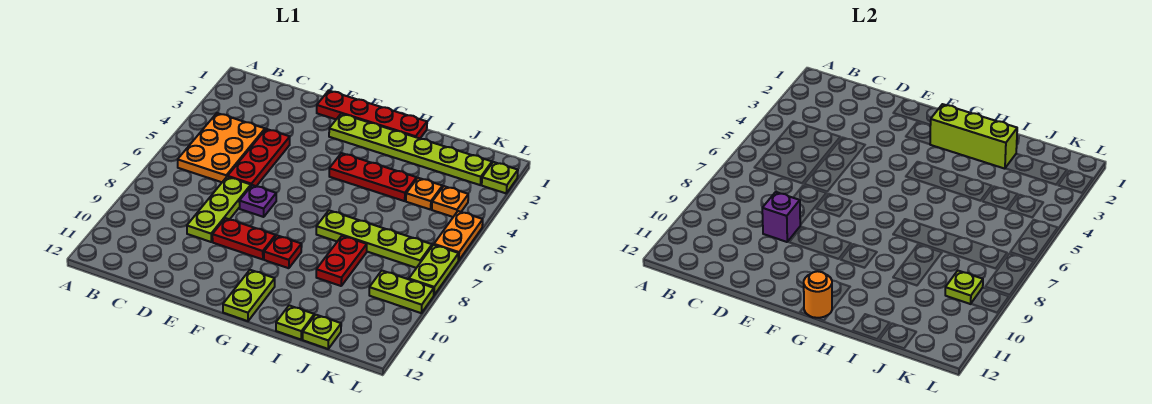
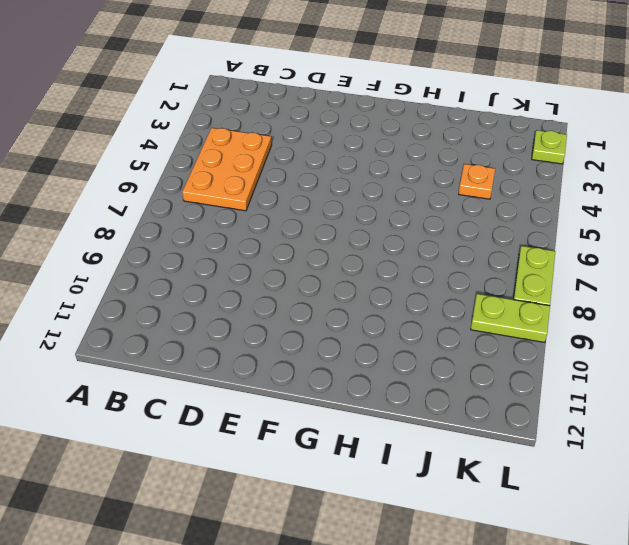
none -> red 1x3 plate [228,129,290,186]
none -> lime 1x3 plate [187,177,251,242]
none -> red 1x4 plate [317,91,427,138]

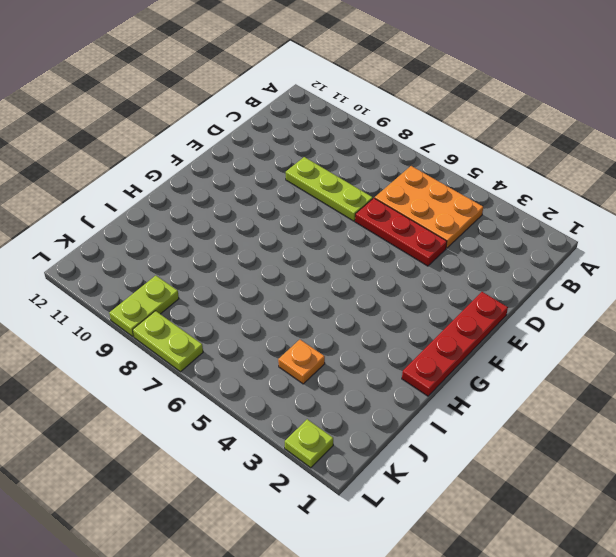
none -> purple 1x1 plate [239,185,276,217]
none -> red 1x2 plate [212,218,276,259]
none -> lime 1x6 plate [329,114,492,185]

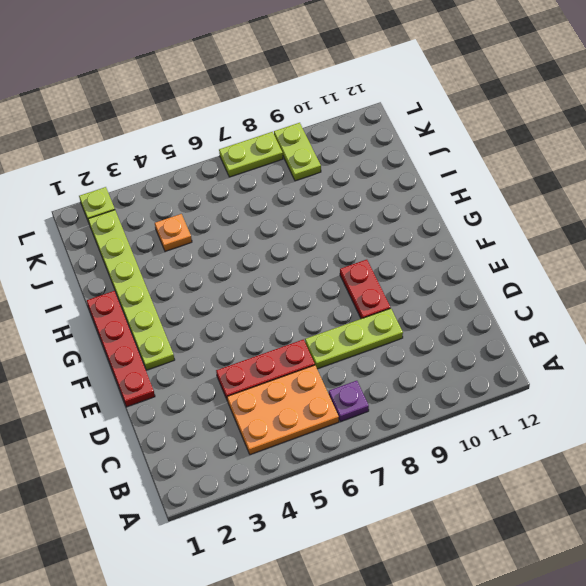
purple 1x1 plate [329,381,369,422] -> purple 1x1 plate moved to [239,185,276,217]
none -> red 1x3 plate [329,153,417,201]
none -> red 1x1 plate [264,235,302,268]
none -> lime 1x2 plate [223,270,275,321]

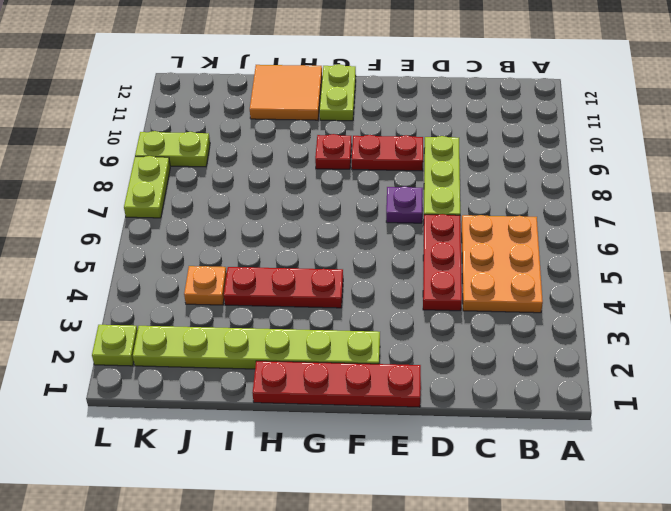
orange 2x2 tile [250,65,322,120] -> lime 1x1 plate [276,305,314,340]
none -> lime 1x4 plate [316,210,432,268]
none -> red 1x2 plate [316,236,367,286]
none -> lime 1x1 plate [303,315,341,349]

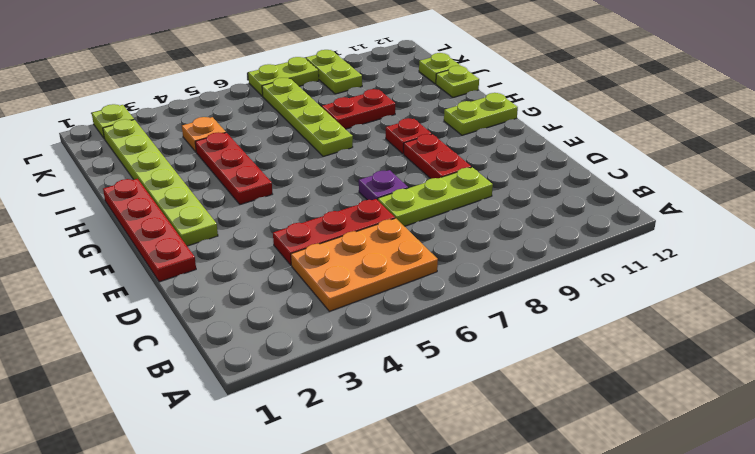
none -> orange 1x1 plate [432,186,468,217]
none -> orange 1x2 plate [434,211,483,261]
none -> purple 1x1 brick [762,192,800,242]

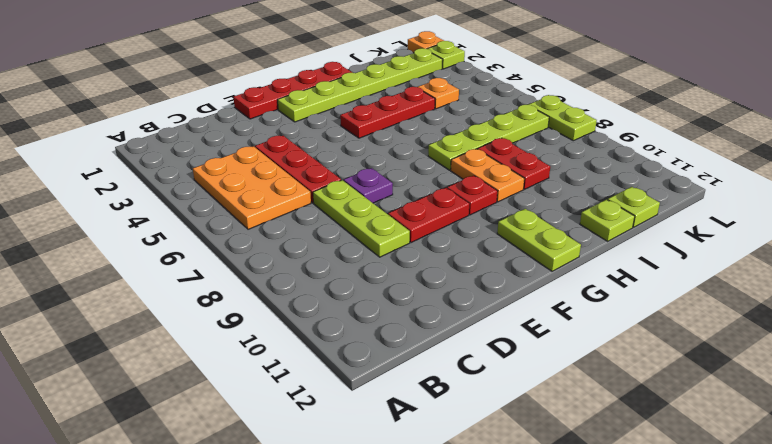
orange 1x2 plate [451,149,524,202] -> orange 1x2 plate moved to [434,211,483,261]
orange 1x1 plate [408,31,444,53] -> orange 1x1 plate moved to [432,186,468,217]
none -> lime 1x2 plate [369,271,434,313]
none -> purple 1x1 brick [762,192,800,242]
none -> lime 1x3 brick [930,104,1017,169]

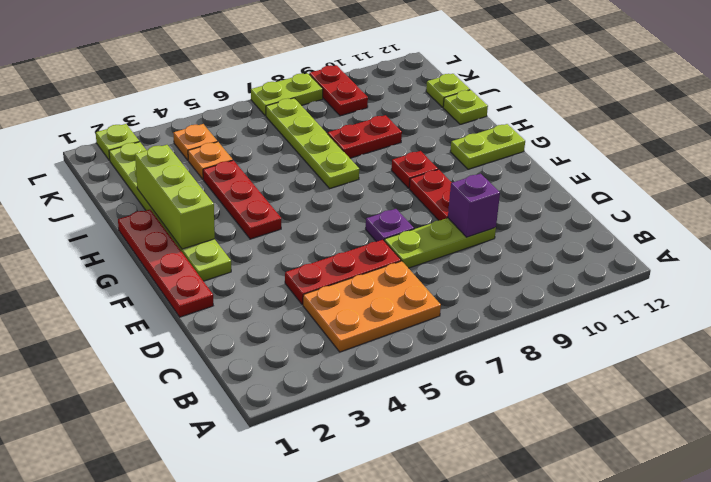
red 1x2 plate [309,65,368,116] -> lime 1x2 plate [369,271,434,313]
none -> orange 1x2 plate [434,211,483,261]
none -> orange 1x1 round brick [804,271,832,318]
none -> lime 1x1 plate [945,271,983,304]

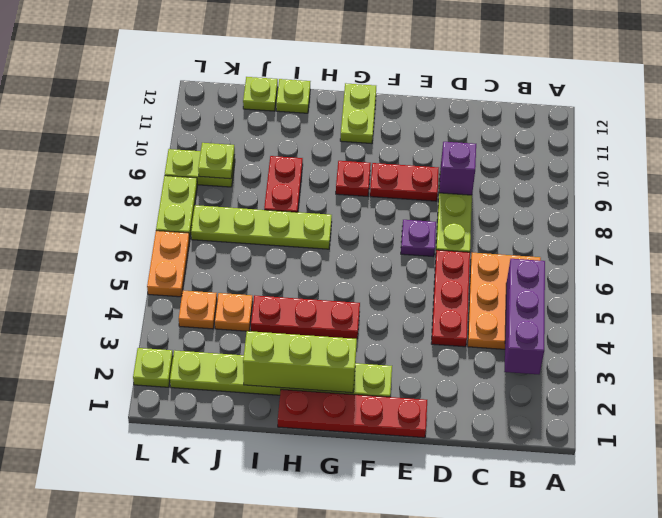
purple 1x3 brick [504,259,545,374] -> none
none -> orange 1x1 round brick [804,271,832,318]

